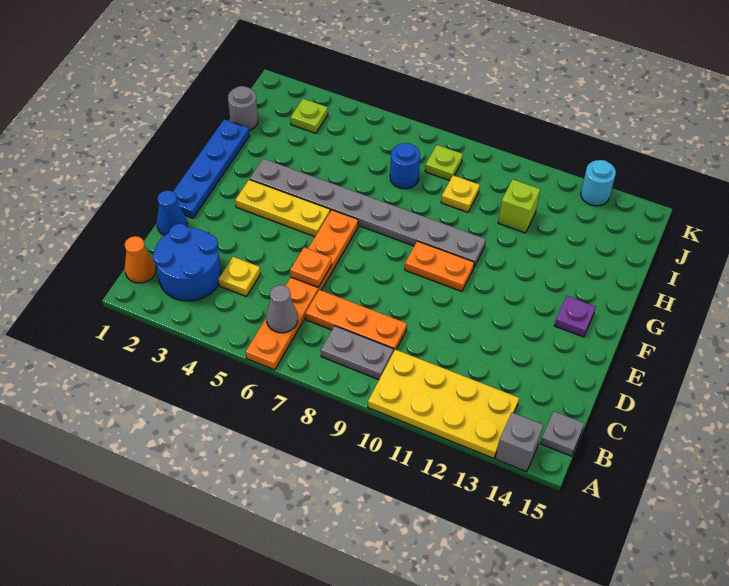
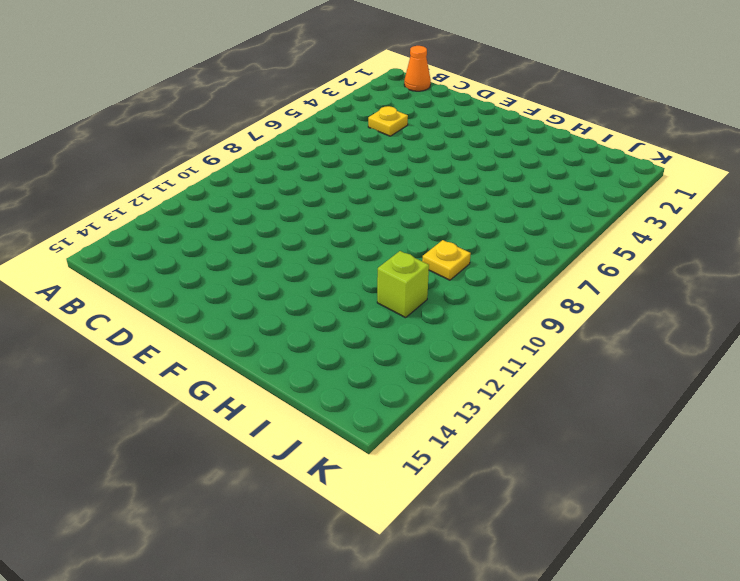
none -> orange 1x6 plate [246,210,358,370]
none -> yellow 2x4 plate [368,349,519,458]
none -> grey 1x1 brick [496,413,543,472]

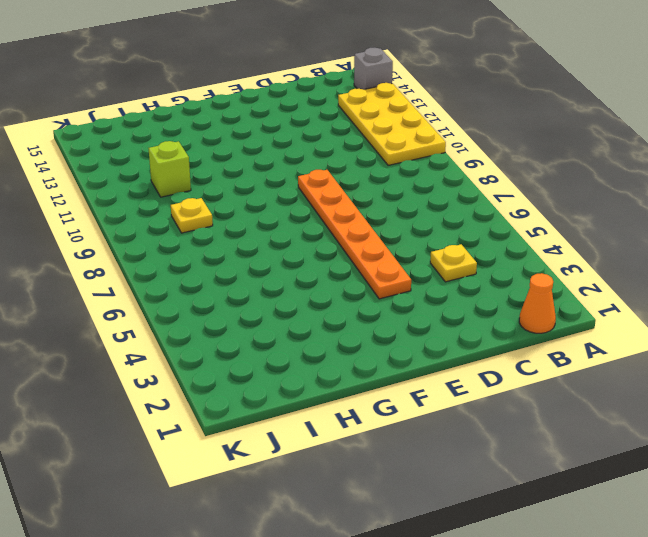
orange 1x6 plate [298,170,411,299] -> orange 1x6 plate turned to [246,210,358,370]
none -> blue 2x2 round brick [153,224,221,301]
none -> grey 1x2 plate [321,326,394,380]
none -> grey 1x1 plate [541,411,584,456]

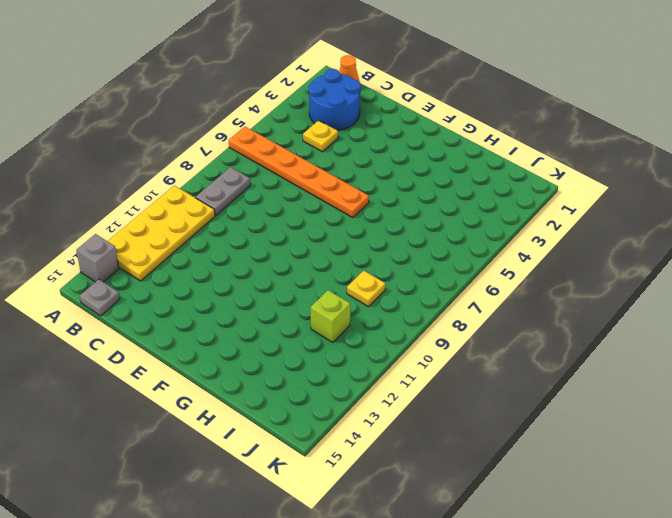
none -> orange 1x3 plate [305,290,407,352]
none -> blue 1x1 cone [157,191,187,236]
none -> blue 1x4 plate [173,119,250,218]

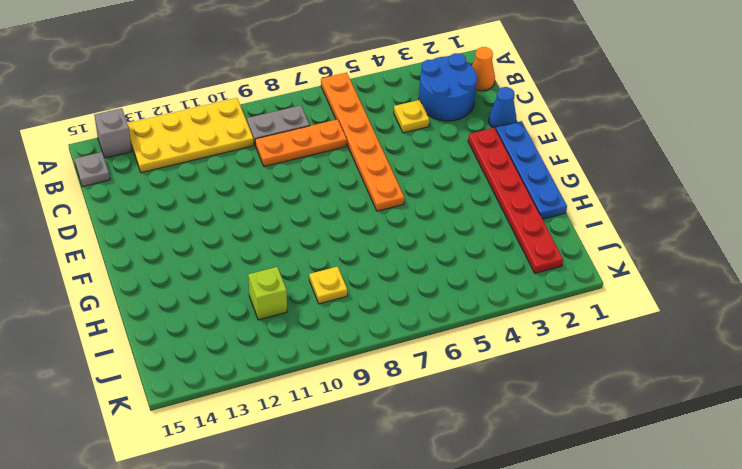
red 1x6 plate [468,128,563,273] -> none
none -> yellow 1x3 plate [235,179,330,237]
none -> orange 1x2 plate [405,241,474,292]
none -> purple 1x1 plate [554,296,596,337]

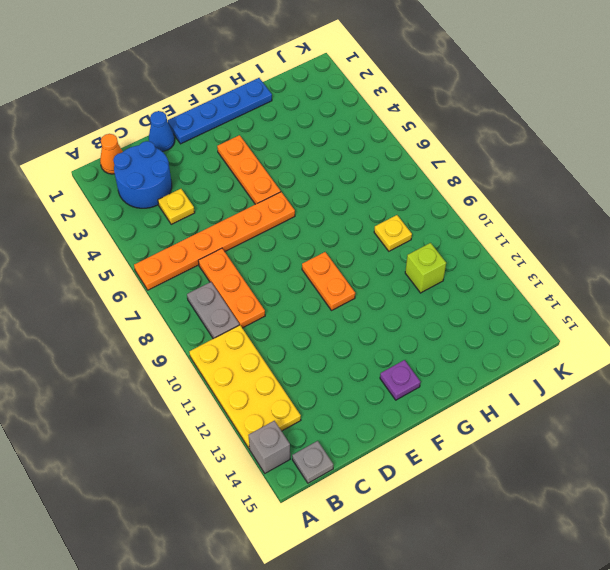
orange 1x3 plate [217,135,281,204] -> yellow 1x3 plate [235,179,330,237]
none -> grey 1x8 plate [250,159,486,267]
none -> grey 1x1 round brick [228,86,258,130]
none -> blue 1x1 round brick [390,143,420,189]

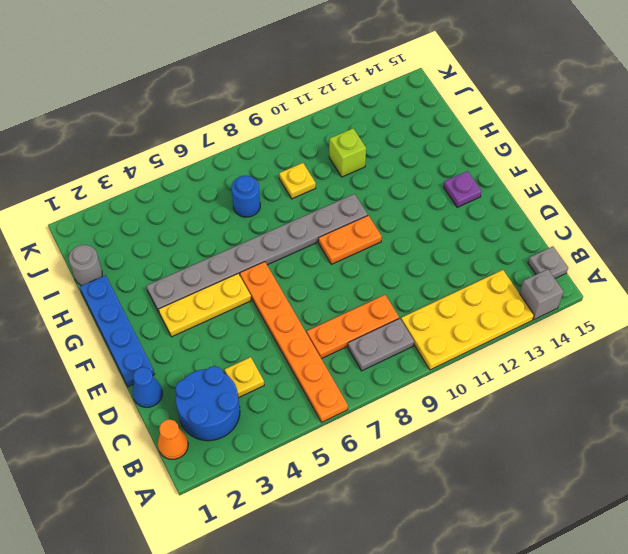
none -> lime 1x1 plate [290,99,328,133]
none -> lime 1x1 plate [425,145,463,181]
none -> cyan 1x1 round brick [581,160,616,206]

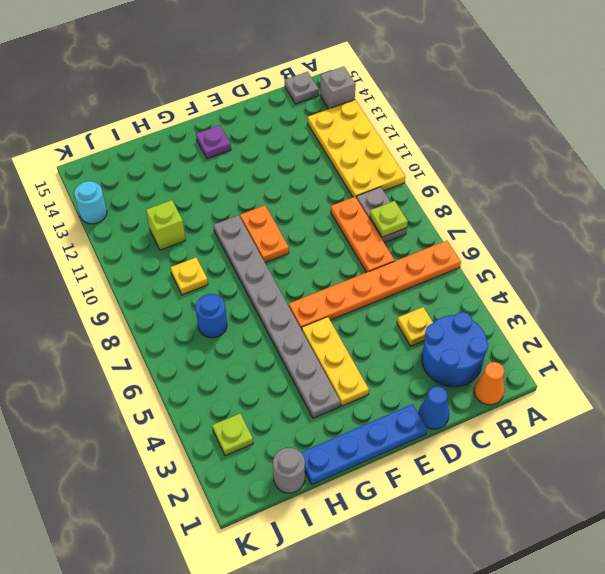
lime 1x1 plate [370,201,408,237] -> lime 1x1 plate moved to [425,145,463,181]
none -> grey 1x1 cone [266,285,298,333]
none -> orange 1x1 plate [290,248,332,287]

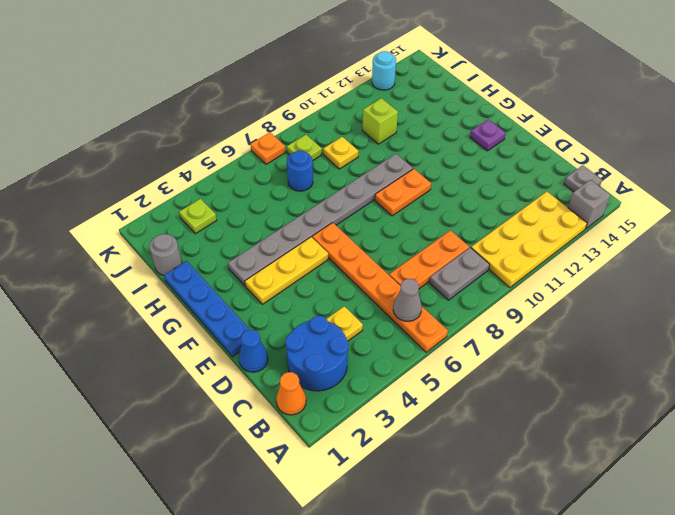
orange 1x1 plate [251,132,286,164] -> orange 1x1 plate moved to [290,248,332,287]

